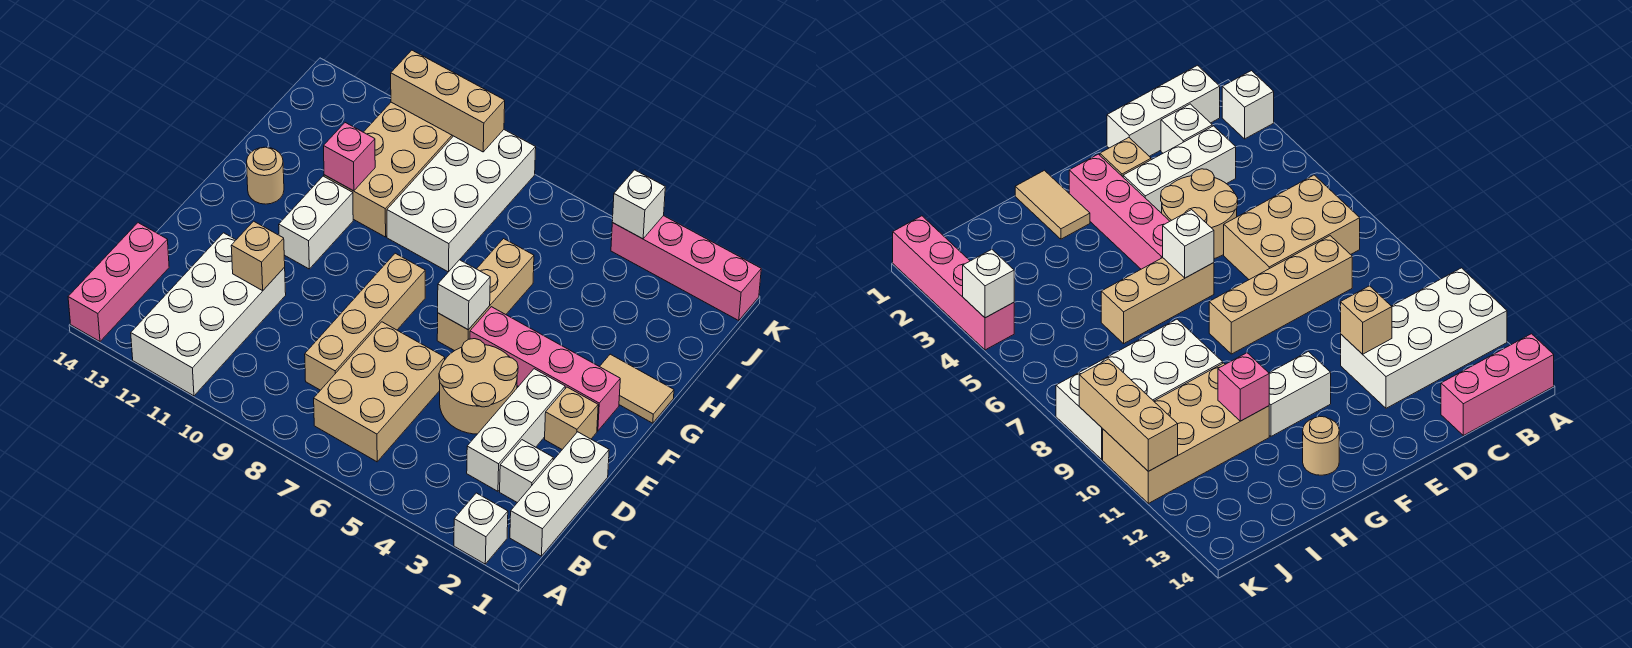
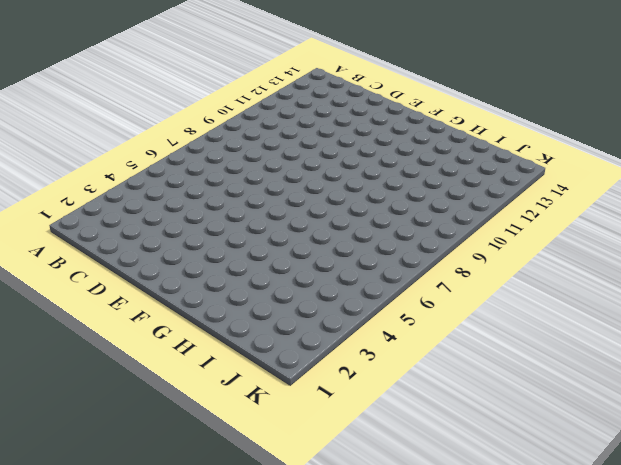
none -> white 1x1 brick [454,493,508,564]
none -> white 2x4 brick [131,233,286,396]
none -> pink 1x3 brick [68,223,169,341]

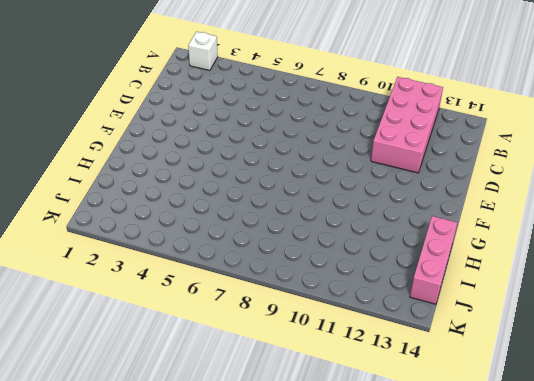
pink 2x4 brick [371,77,443,173] -> white 2x4 brick [131,233,286,396]
pink 1x3 brick [410,216,457,304] -> pink 1x3 brick moved to [68,223,169,341]
none -> white 1x3 brick [510,432,609,556]
none -> tan 2x3 brick [314,322,445,462]
none -> white 1x1 brick [500,440,553,503]

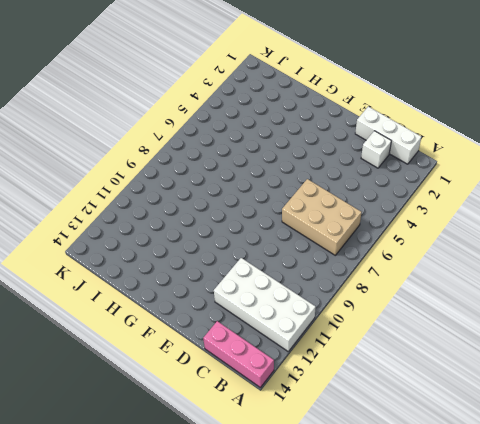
none -> white 1x1 brick [454,493,508,564]
none -> white 1x3 brick [467,369,565,491]
none -> tan 1x4 brick [305,253,425,390]

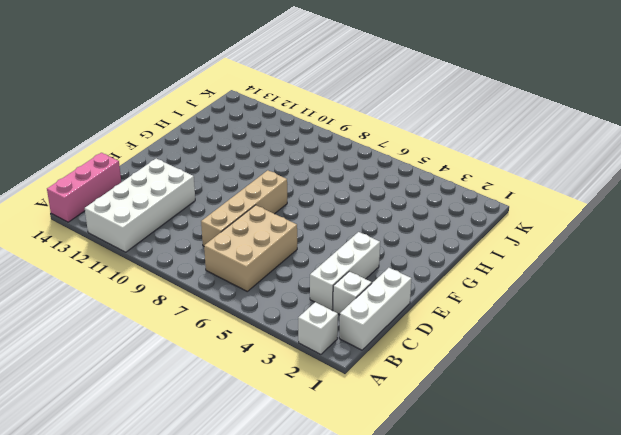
none -> tan 2x2 round brick [439,339,518,434]
none -> tan 1x1 brick [545,387,598,449]
none -> pink 1x4 brick [470,307,620,431]

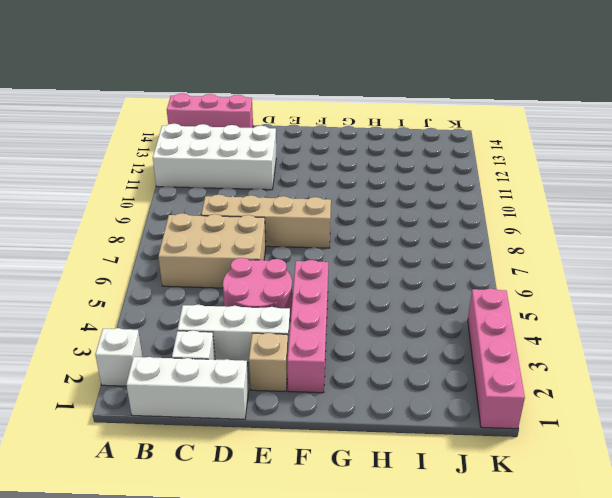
pink 2x2 round brick [223,258,292,321] -> tan 2x2 round brick [439,339,518,434]
none -> tan 1x3 brick [437,239,534,351]
none -> white 1x2 brick [279,176,353,269]
none -> tan 1x2 tile [600,354,674,423]

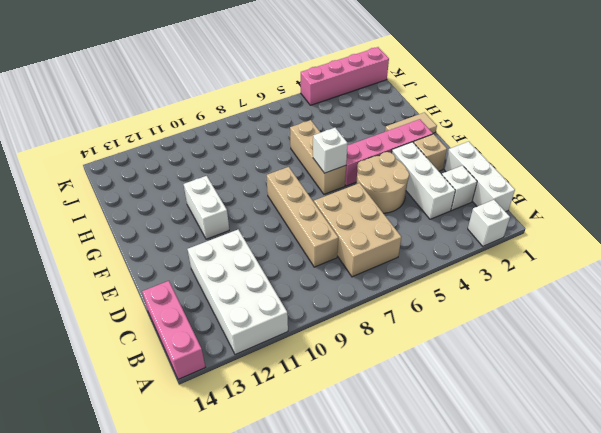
none -> tan 1x1 round brick [247,147,284,204]
none -> white 2x4 brick [387,130,536,272]
none -> tan 2x4 brick [324,102,453,237]

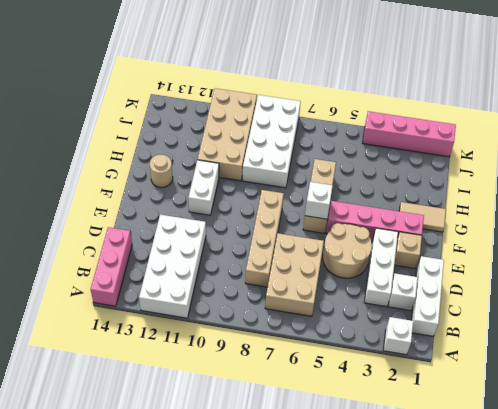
none -> tan 1x1 brick [231,221,285,291]
none -> pink 1x1 brick [324,123,375,191]
none -> white 1x1 brick [612,170,665,239]

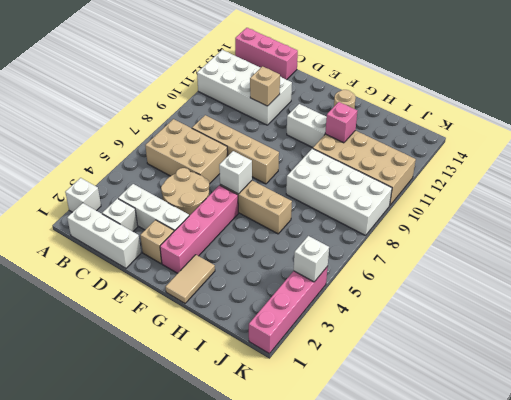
none -> tan 1x3 brick [391,50,505,152]

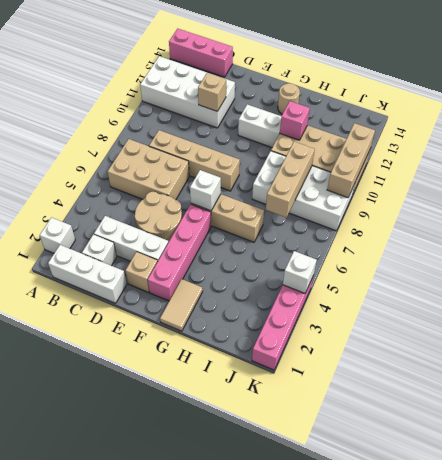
tan 1x3 brick [266,142,315,217] -> none

